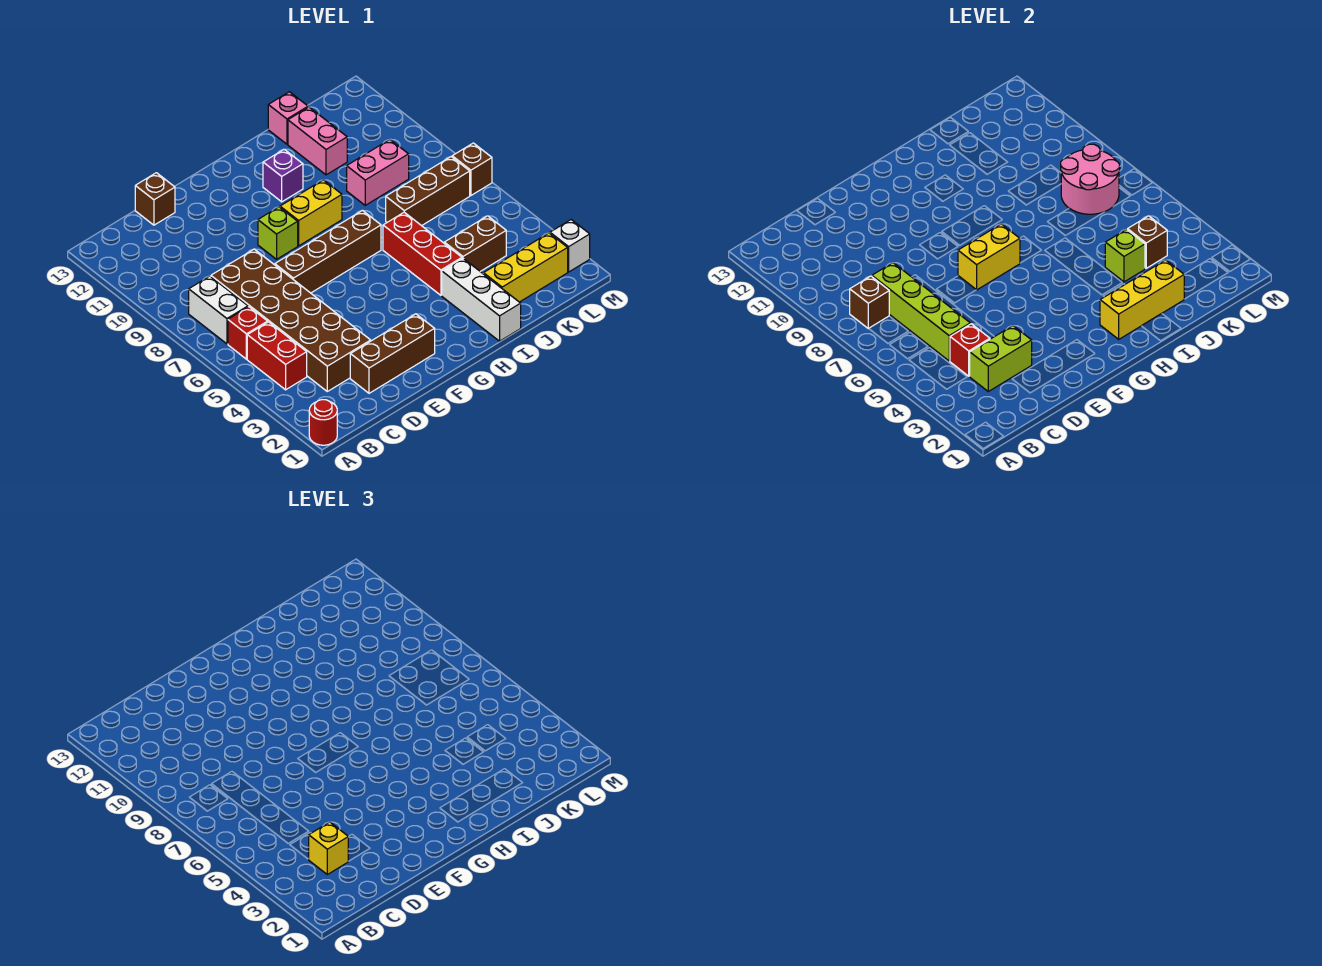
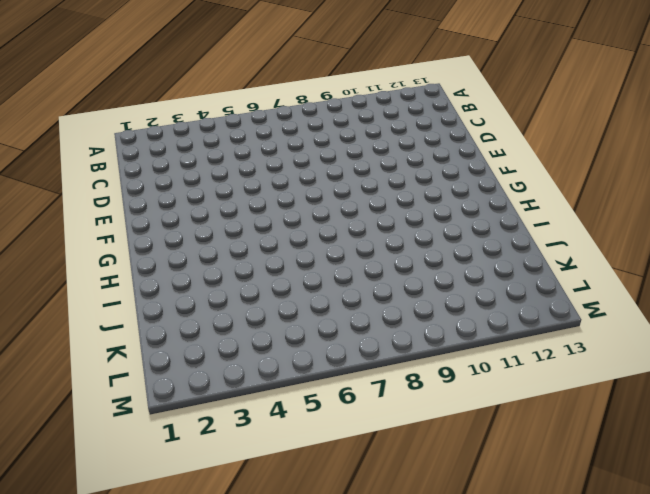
none -> red 1x1 round brick [309,400,337,445]
none -> red 1x2 brick [247,322,307,390]
none -> red 1x1 brick [228,307,268,359]
none -> white 1x2 brick [189,276,248,344]

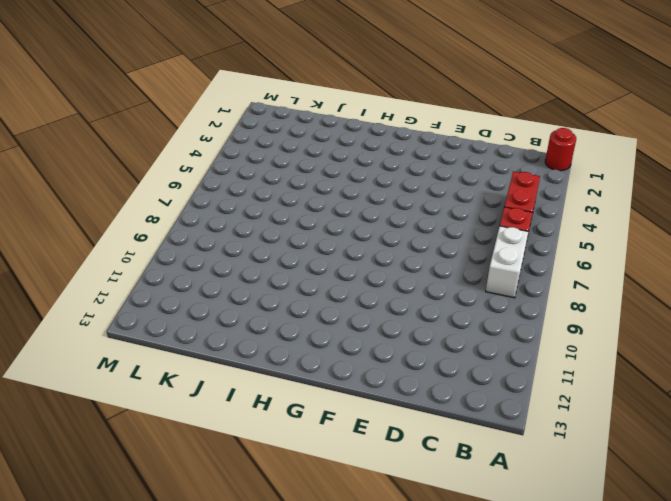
none -> brown 2x6 brick [211,249,371,391]
none -> brown 1x3 brick [350,314,435,393]
none -> brown 1x1 brick [135,173,175,225]
none -> brown 1x4 brick [275,210,381,293]

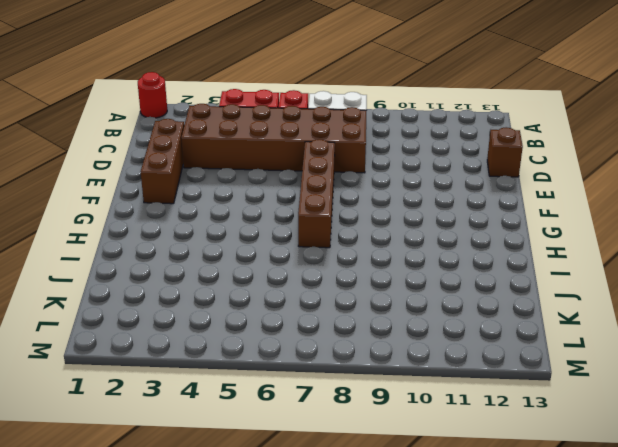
none -> lime 1x1 brick [258,207,298,259]
none -> yellow 1x2 brick [280,180,342,246]
none -> purple 1x1 brick [263,149,303,202]
none -> white 1x3 brick [442,258,521,341]

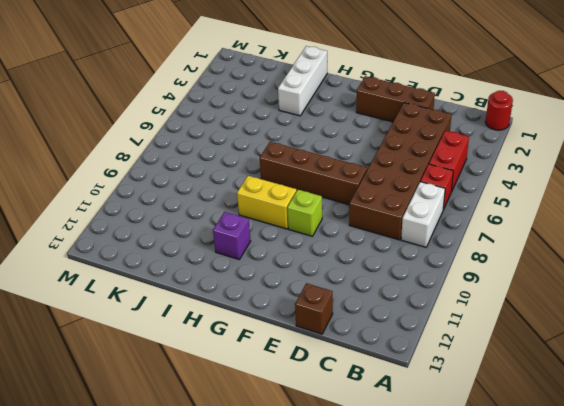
none -> red 1x3 brick [383,212,462,295]
none -> yellow 1x3 brick [484,233,568,302]
none -> brown 1x2 brick [444,216,506,272]
none -> brown 1x3 brick [386,157,470,226]

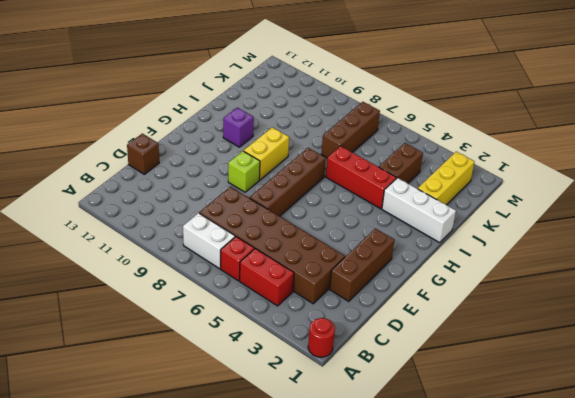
none -> pink 1x2 brick [347,139,409,205]
none -> pink 1x2 brick [288,107,347,175]
none -> pink 1x1 brick [268,92,308,144]
none -> white 1x1 brick [550,220,590,272]

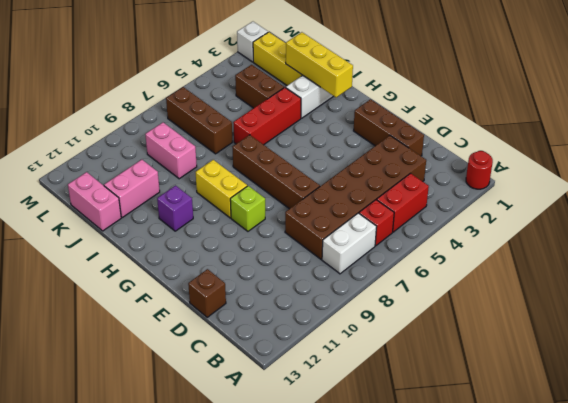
pink 1x2 brick [68,172,121,231] -> pink 1x1 brick [268,92,308,144]
none -> brown 1x1 brick [452,143,492,195]
none -> brown 1x1 brick [850,276,889,329]
none -> lime 1x2 brick [969,326,1032,391]
none -> red 1x1 brick [950,324,990,376]

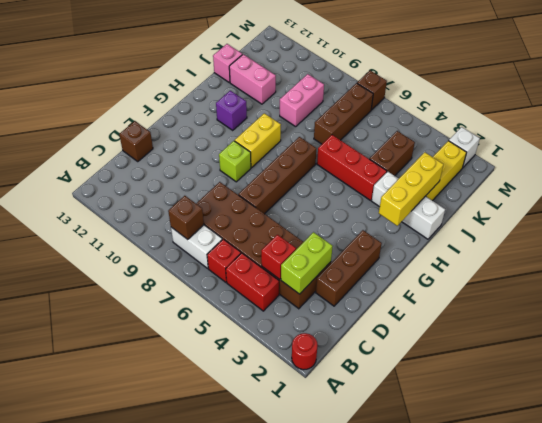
none -> lime 1x4 brick [872,263,970,361]
none -> yellow 1x2 brick [958,224,1020,290]
none -> lime 1x1 brick [1105,229,1145,282]
none -> brown 1x1 brick [1128,216,1167,268]

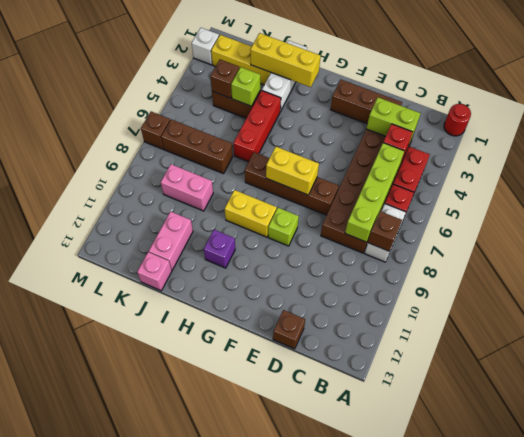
none -> pink 2x2 round brick [1061,144,1120,214]
none -> yellow 1x1 brick [308,822,348,874]

